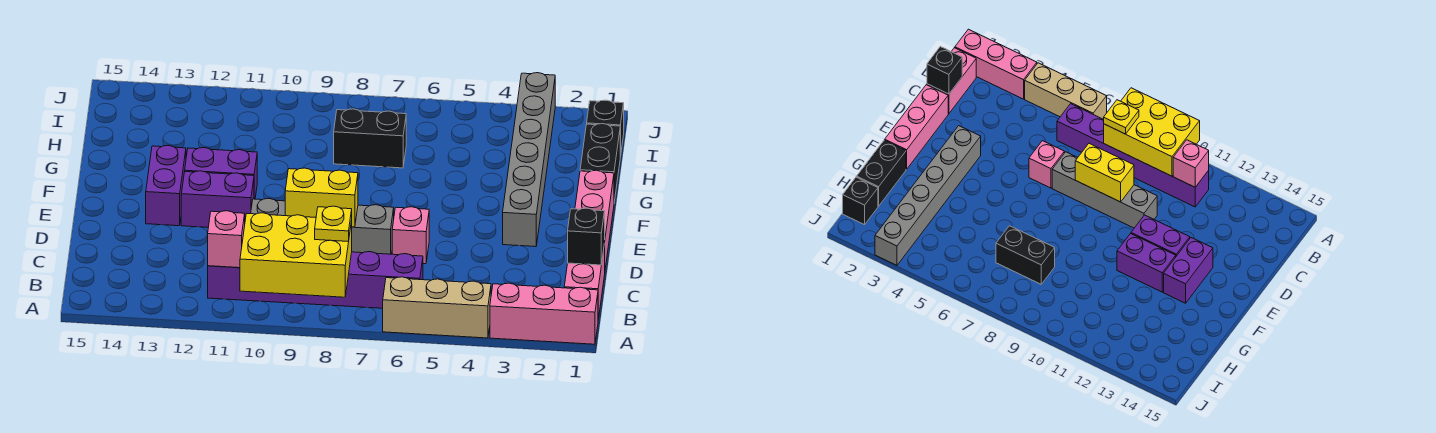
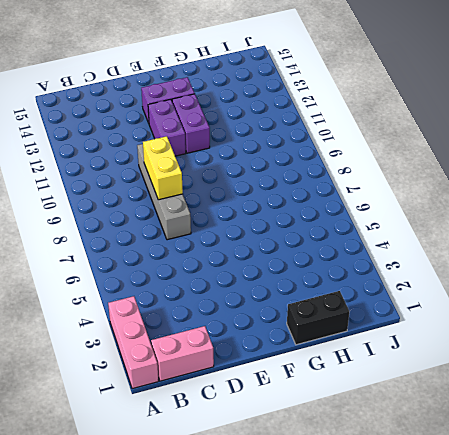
none -> tan 1x3 brick [383,277,491,338]
none -> purple 1x6 brick [208,252,423,308]
none -> pink 1x3 brick [575,170,614,268]

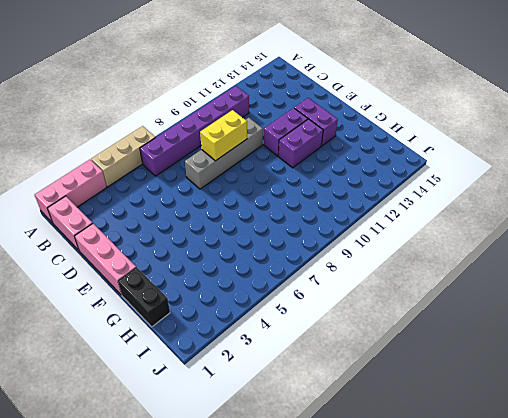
none -> pink 1x1 brick [392,207,429,264]
none -> grey 1x6 brick [503,73,555,247]
none -> black 1x2 brick [334,109,406,168]

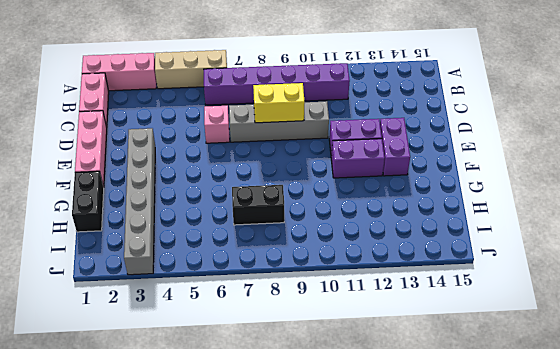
none -> black 1x1 brick [587,100,624,157]
none -> yellow 2x3 brick [240,213,352,297]
none -> pink 1x1 brick [208,211,245,268]

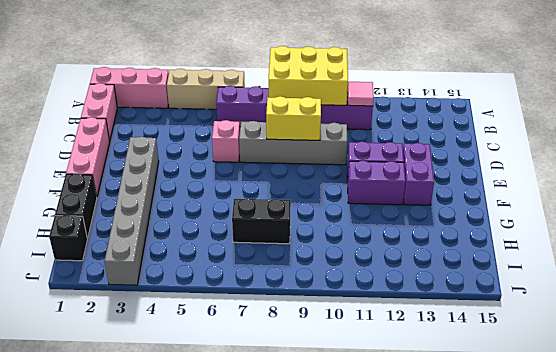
pink 1x1 tile [347,82,374,106] -> pink 1x1 brick [208,211,245,268]
none -> black 1x1 brick [568,208,605,265]
none -> yellow 1x1 plate [315,206,352,242]

